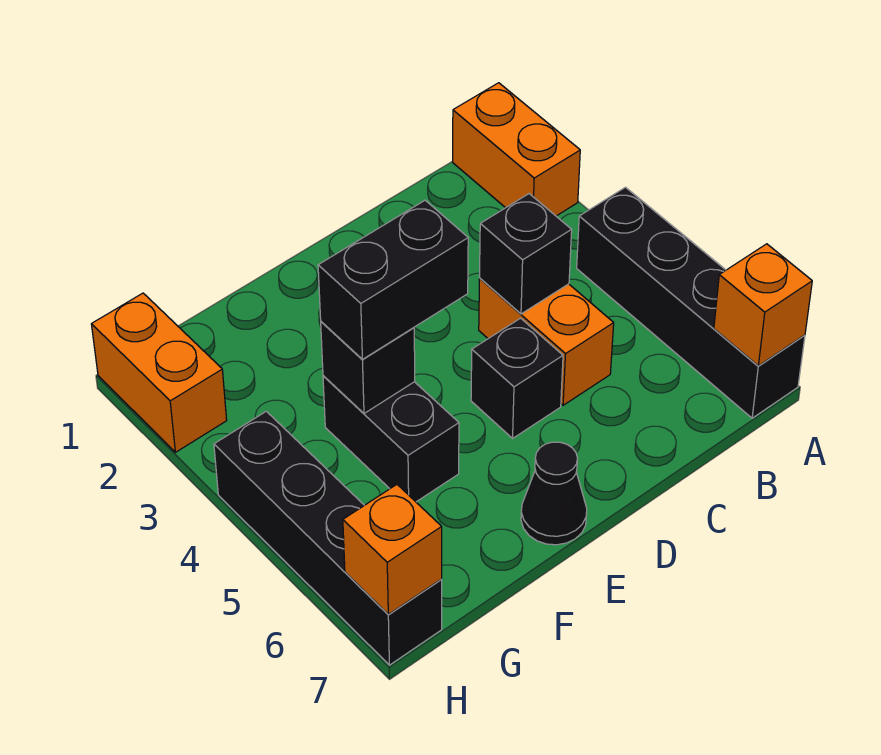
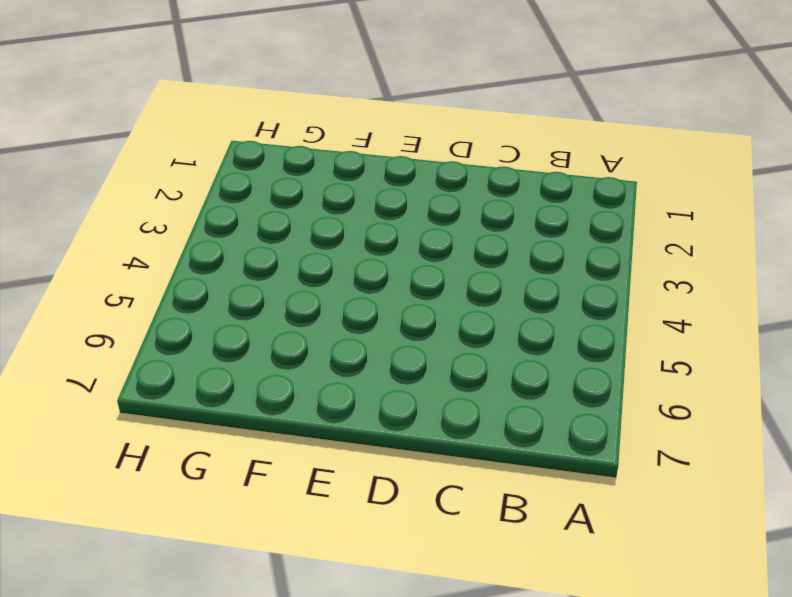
none -> orange 1x2 brick [453,83,580,216]
none -> black 1x4 brick [577,187,805,418]
none -> orange 1x2 brick [479,279,614,405]

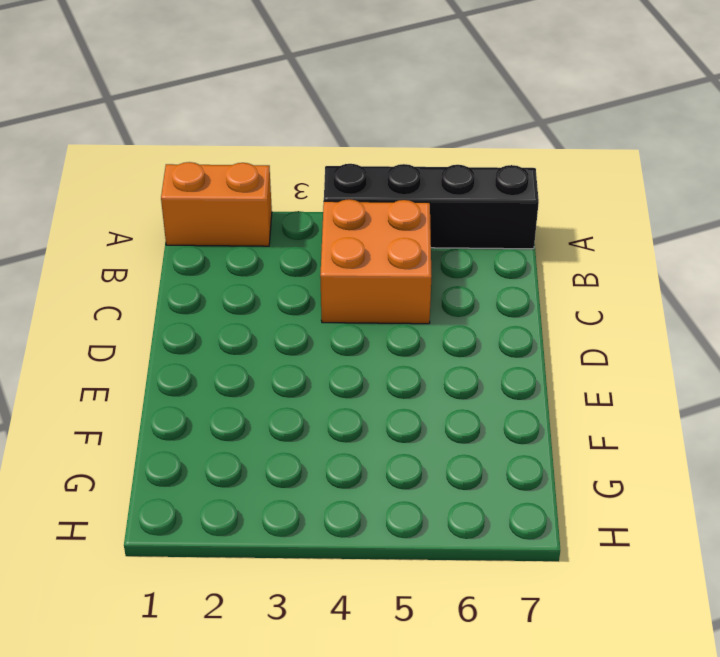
orange 2x2 brick [320,199,432,324] -> orange 1x2 brick [479,279,614,405]
none -> black 1x1 brick [471,318,563,438]
none -> black 1x1 cone [521,442,587,545]
none -> black 1x2 brick [323,376,459,502]

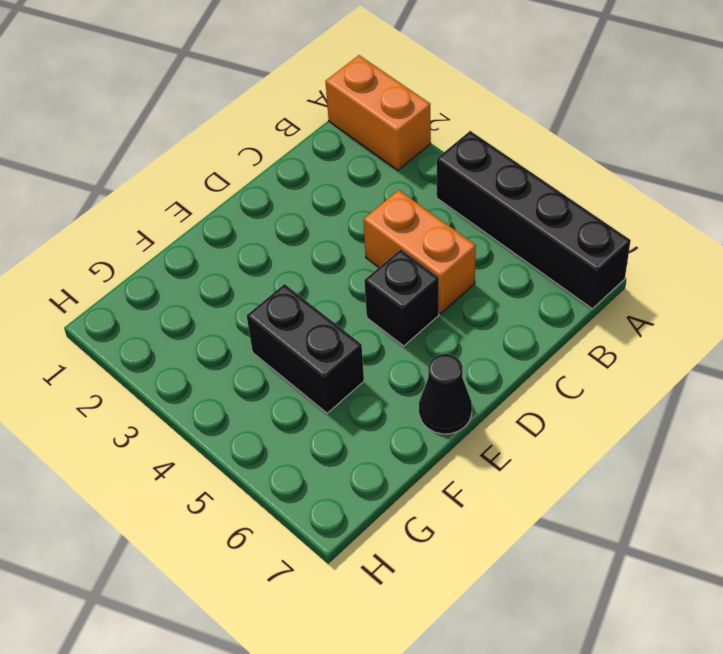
none -> orange 1x2 brick [91,293,227,452]
none -> black 1x4 brick [214,411,442,665]
none -> orange 1x1 brick [714,244,812,366]

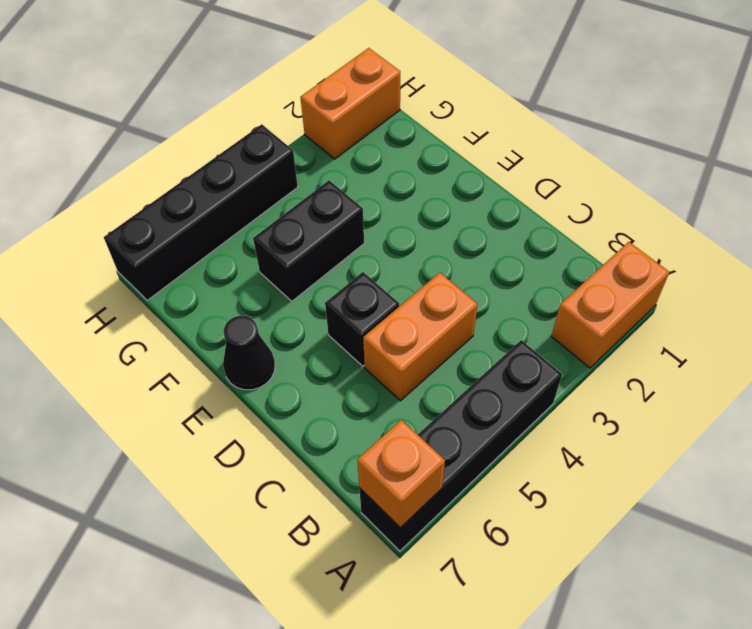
none -> black 1x1 brick [480,194,572,314]
none -> black 1x1 brick [321,322,415,413]
none -> orange 1x1 brick [343,485,442,614]

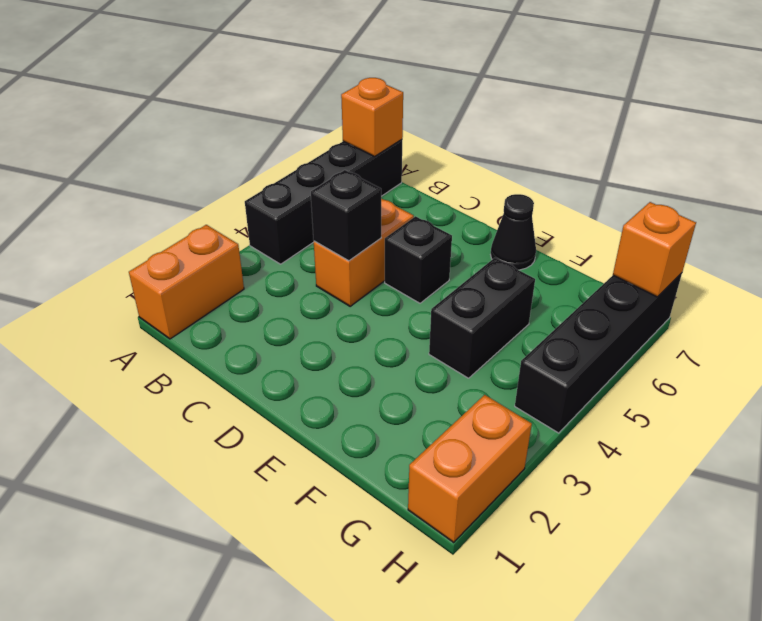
none -> black 1x1 brick [321,322,415,413]
none -> black 1x2 brick [318,200,468,359]

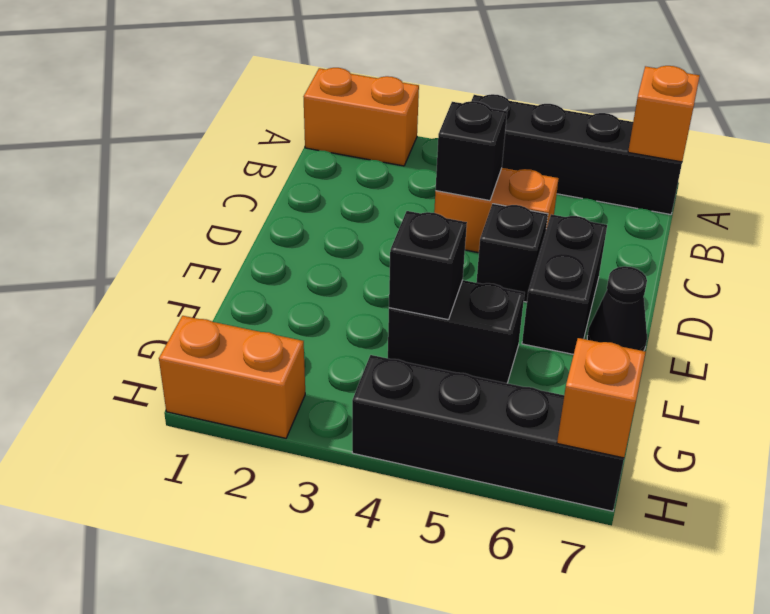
black 1x2 brick [522,214,607,354] -> black 1x2 brick moved to [318,200,468,359]

